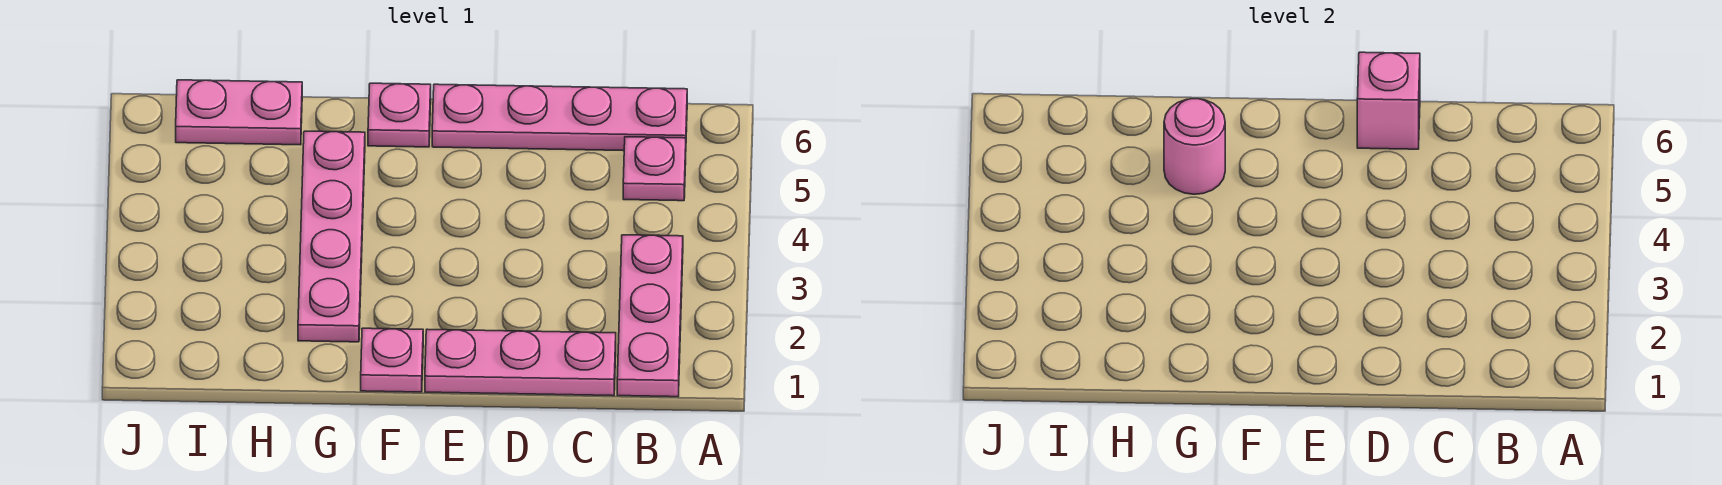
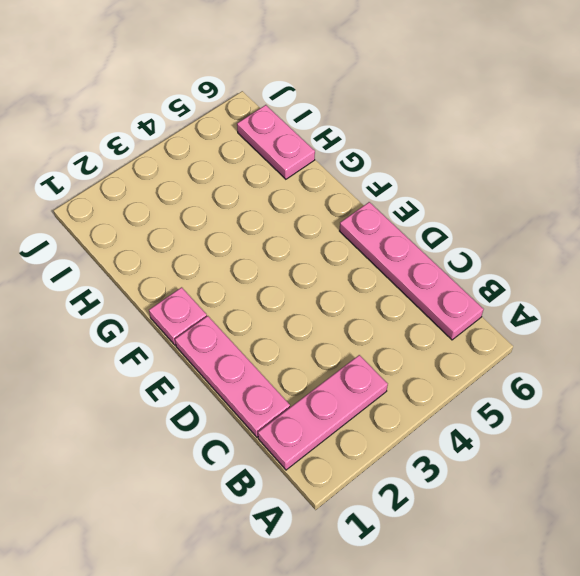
none -> pink 1x1 plate [623,137,686,201]
none -> pink 1x1 plate [368,83,431,147]

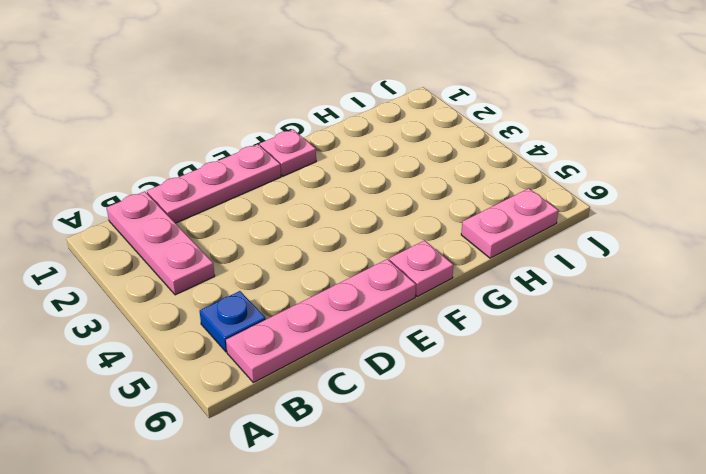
blue 1x1 plate [200,291,266,352] -> pink 1x1 plate [623,137,686,201]
none -> pink 1x4 plate [298,131,365,342]
none -> pink 1x1 brick [1357,52,1420,149]

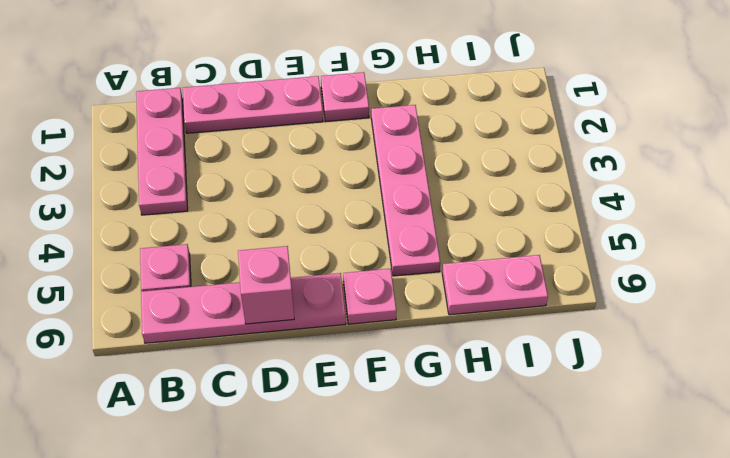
none -> pink 1x1 round brick [1164,99,1225,194]

